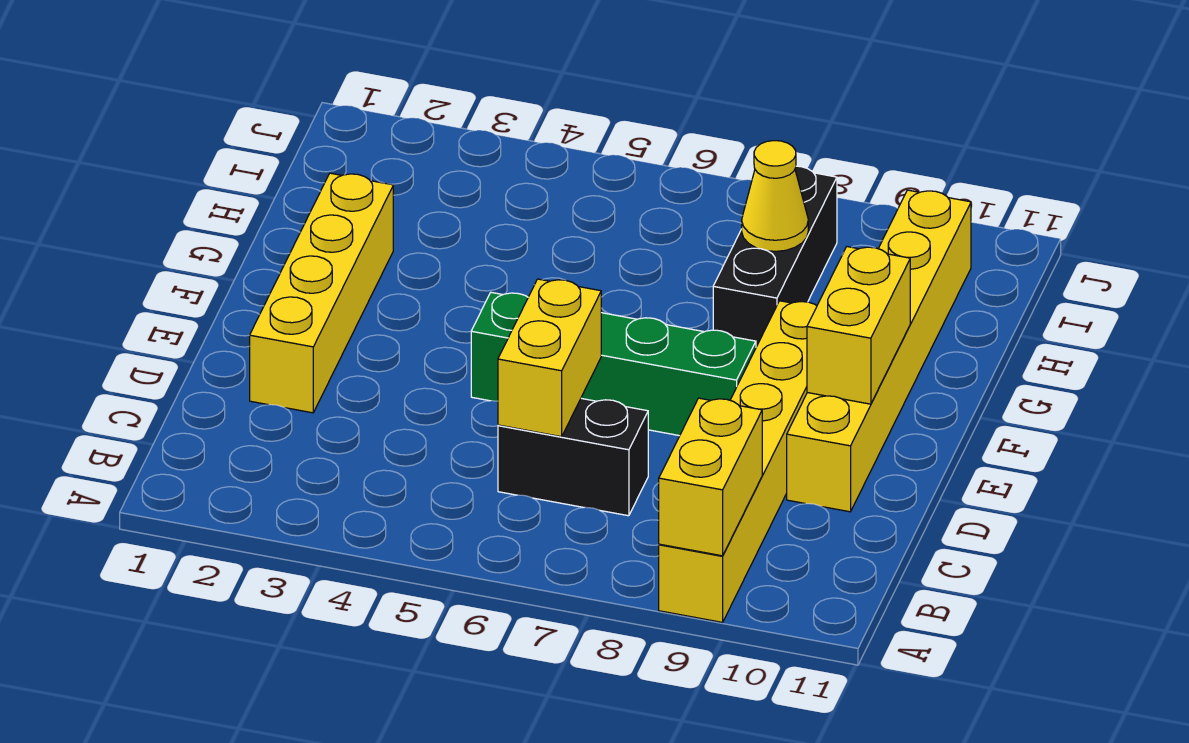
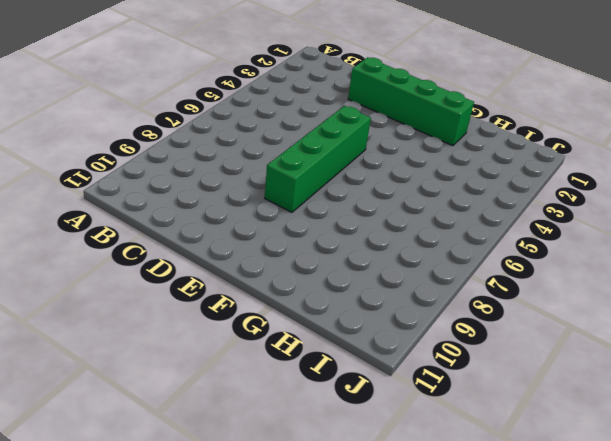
green 1x4 brick [348,57,474,146] -> yellow 1x4 brick [250,173,393,413]
none -> yellow 1x6 brick [659,301,817,622]
none -> black 1x2 brick [498,398,648,516]

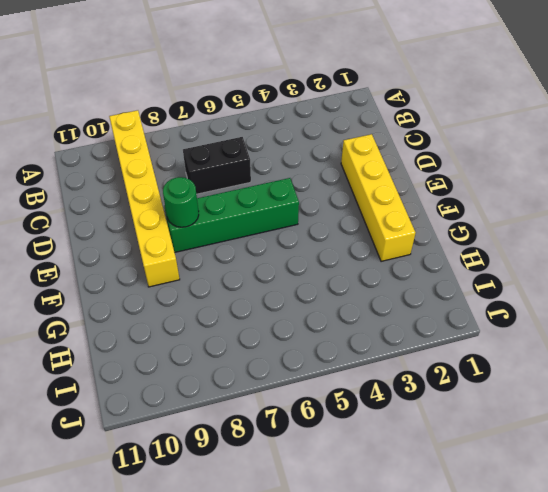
green 1x1 round brick [163,177,199,227] -> none
none -> yellow 1x6 brick [787,190,971,512]
none -> black 1x3 brick [713,166,837,347]

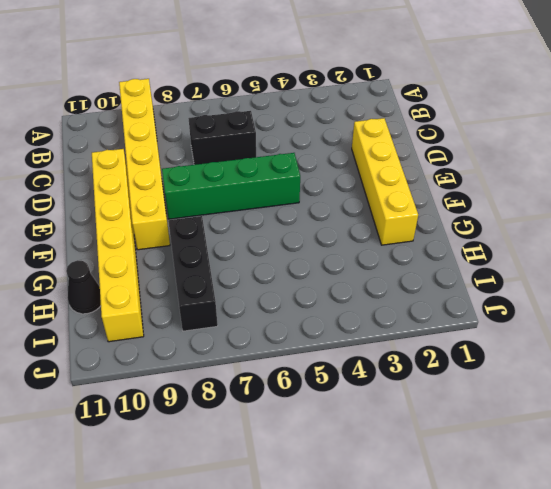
black 1x1 cone [66,260,101,314] -> none
none -> yellow 1x2 brick [659,398,762,556]
none -> yellow 1x2 brick [498,279,601,437]

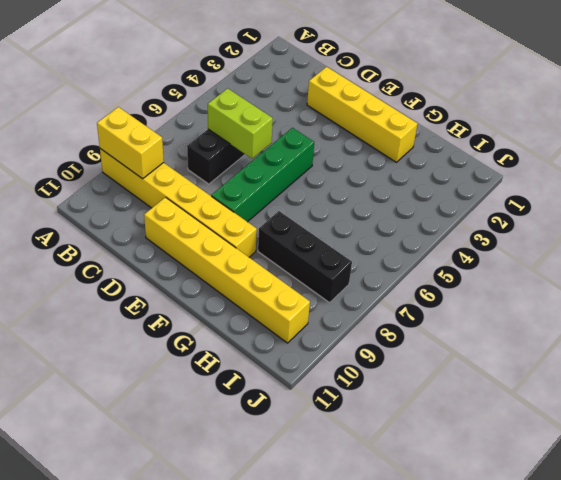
lime 1x2 brick [208,88,273,159] -> yellow 1x2 brick [498,279,601,437]
none -> yellow 1x2 brick [807,247,910,404]
none -> yellow 1x1 cone [742,141,808,251]

